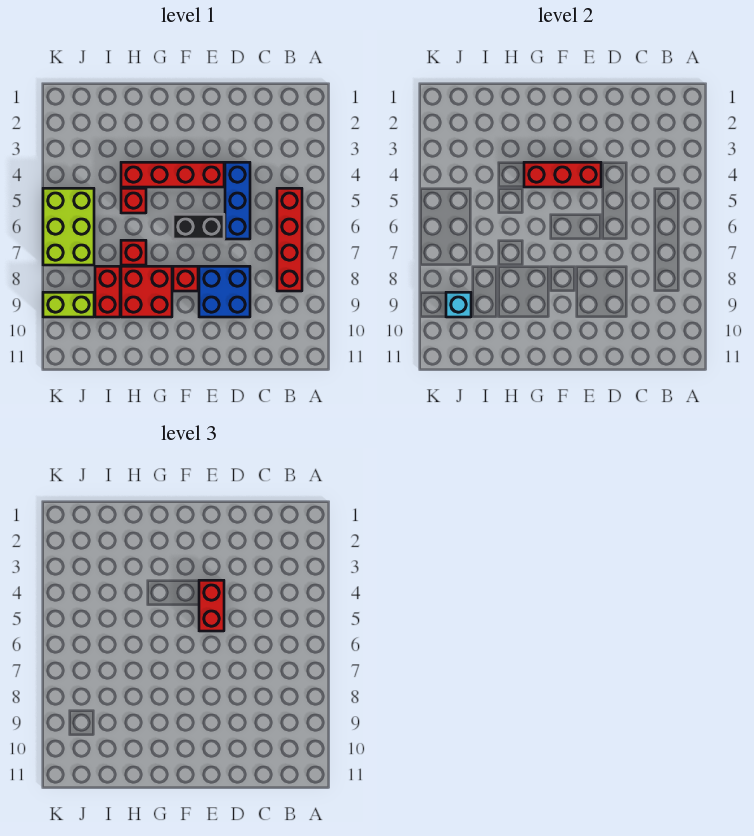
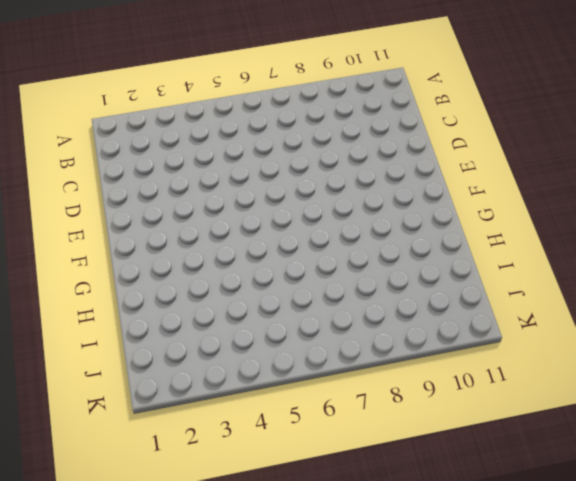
none -> red 1x4 brick [277,188,302,291]
none -> blue 1x3 brick [225,162,250,239]
none -> blue 2x2 brick [199,266,250,317]

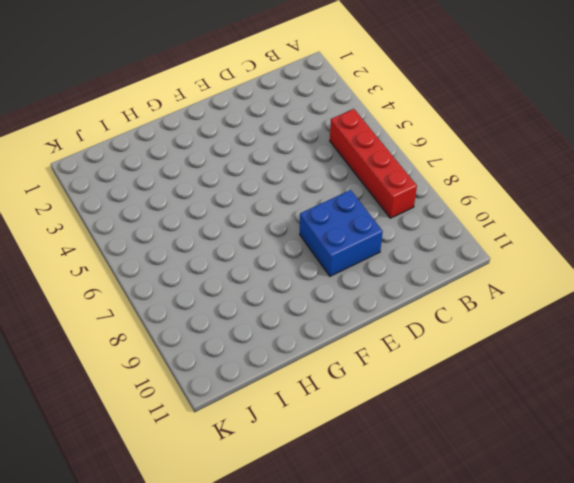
none -> blue 1x3 brick [225,162,250,239]
none -> red 1x4 brick [121,162,224,187]
none -> black 1x2 brick [173,214,224,239]

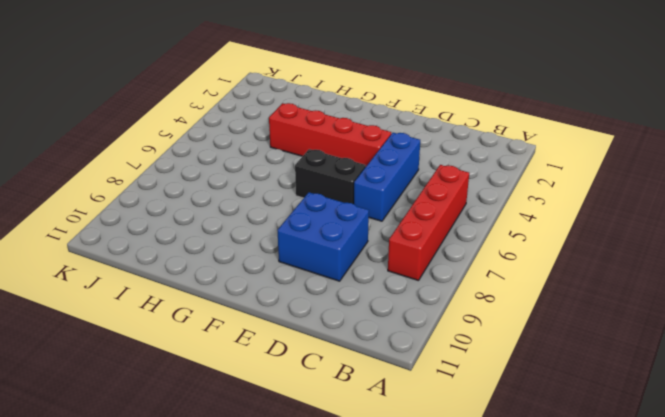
none -> red 1x1 brick [173,266,198,291]
none -> red 2x2 brick [121,266,172,317]
none -> red 1x1 brick [121,188,146,213]

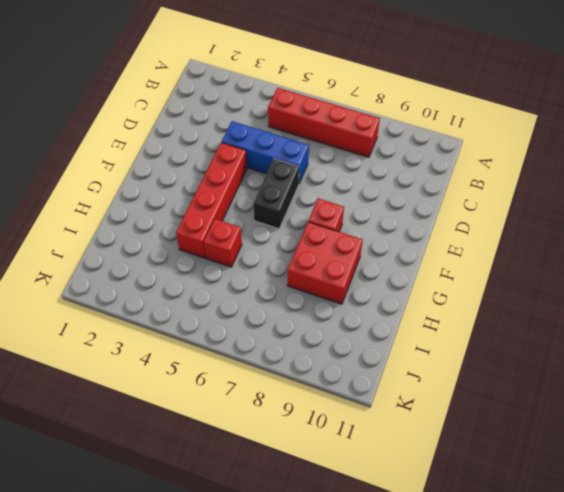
none -> blue 2x2 brick [199,266,250,317]
none -> red 1x1 brick [121,240,146,265]
none -> red 1x2 brick [95,266,120,317]

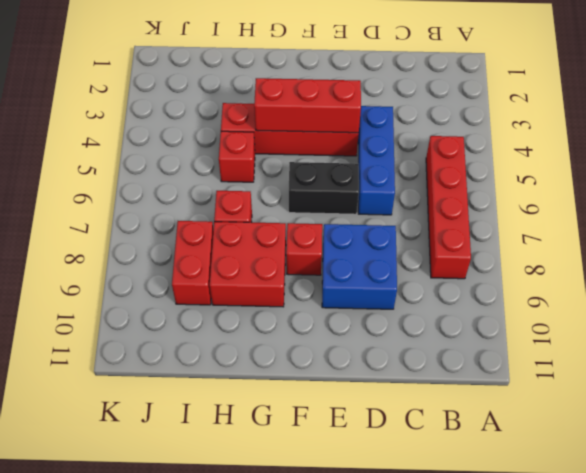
none -> lime 2x3 brick [43,188,94,265]
none -> lime 1x2 brick [43,292,94,317]
none -> cyan 1x1 brick [446,292,471,317]

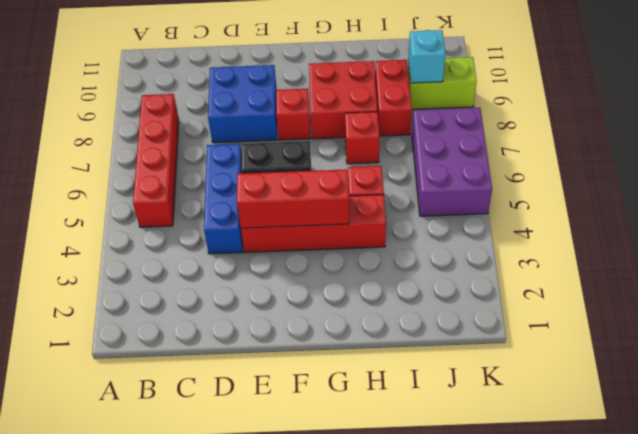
purple 2x3 brick [412,108,492,216] -> lime 2x3 brick [43,188,94,265]
none -> red 1x2 brick [199,580,224,631]

